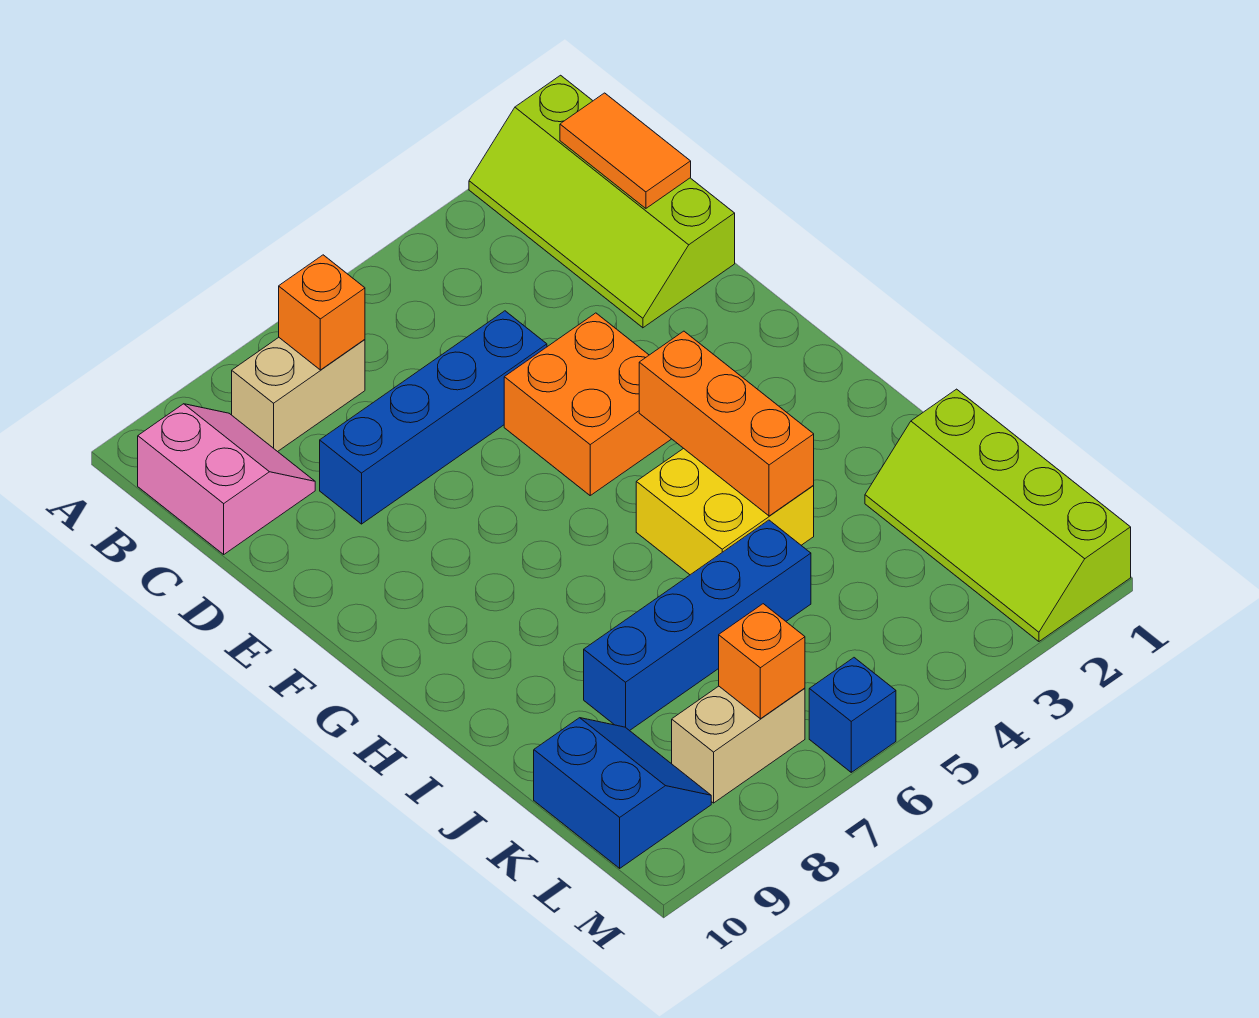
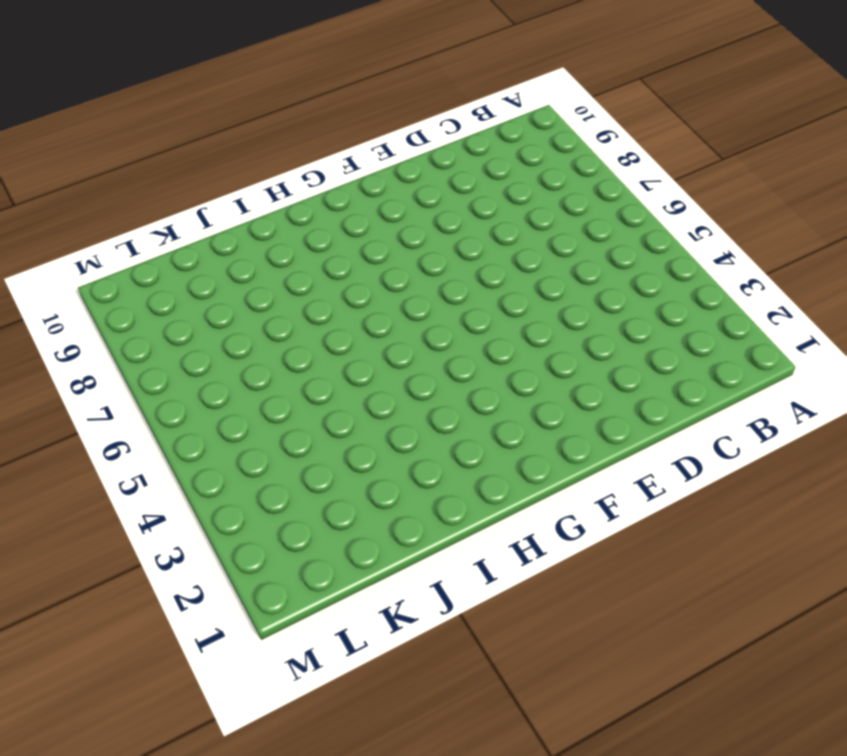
none -> lime 2x4 slope [469,75,735,328]
none -> tan 1x2 brick [232,338,365,452]
none -> pink 2x2 slope [138,404,315,554]

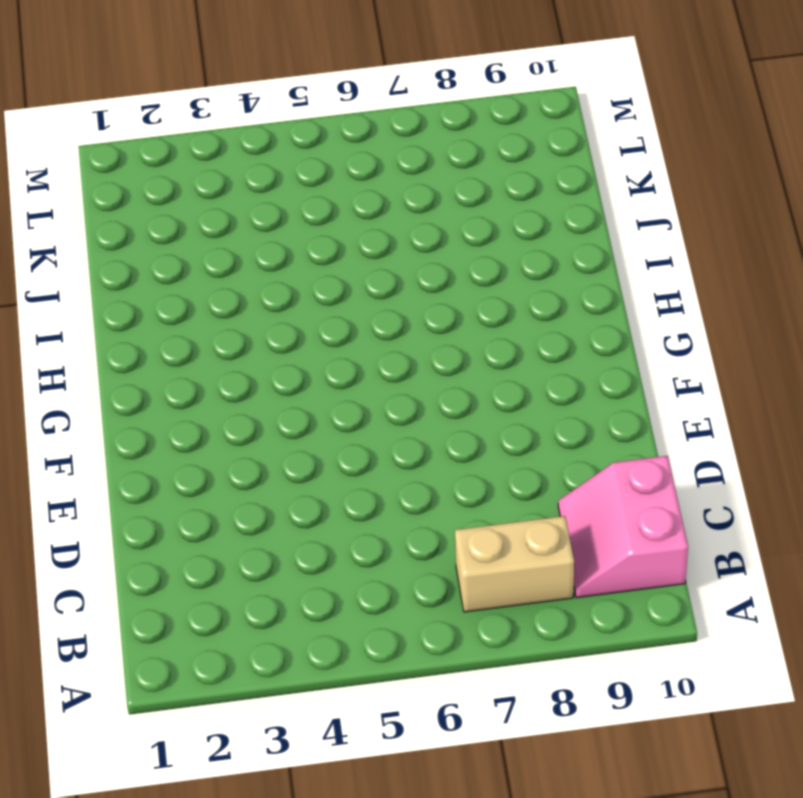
none -> lime 2x4 slope [469,75,735,328]
none -> blue 1x4 brick [320,311,547,524]
none -> orange 2x2 brick [504,313,671,495]

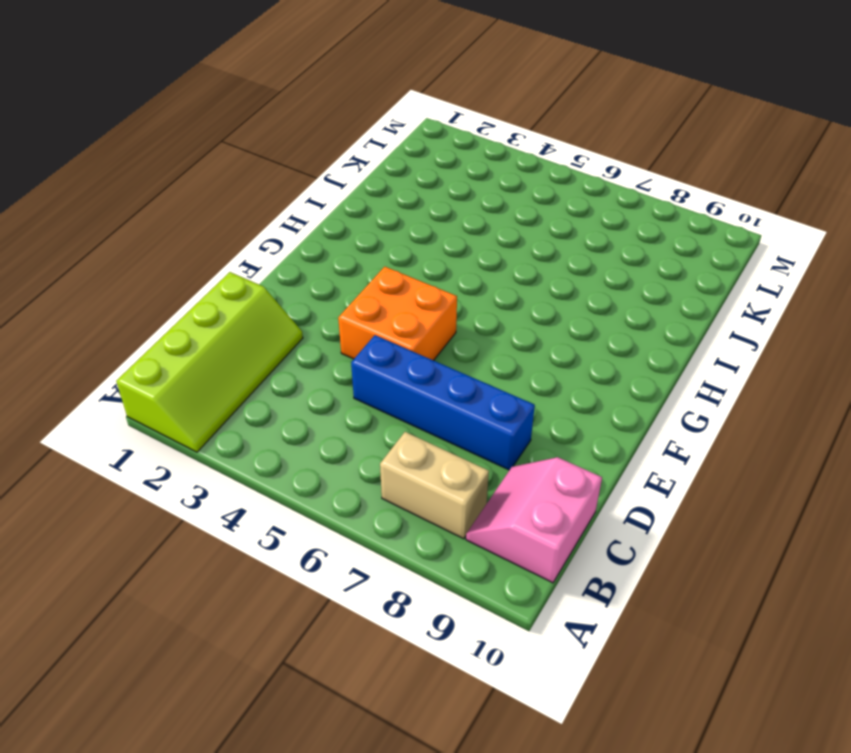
none -> yellow 2x2 brick [636,448,814,575]
none -> lime 2x4 slope [865,389,1131,641]
none -> blue 1x4 brick [584,520,811,731]

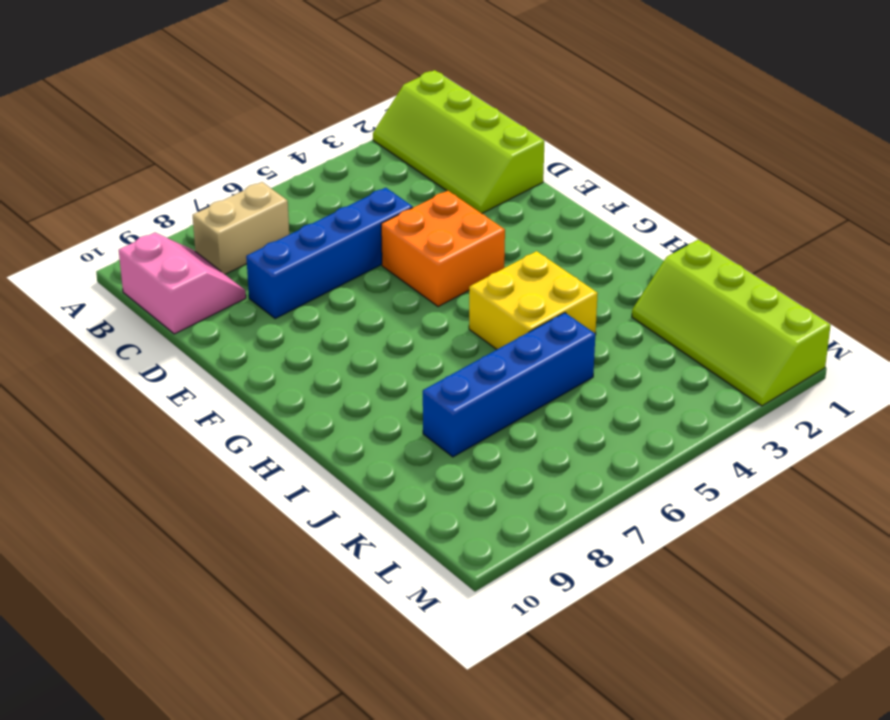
none -> blue 2x2 slope [534,718,711,868]
none -> tan 1x2 brick [672,686,805,803]
none -> blue 1x1 brick [809,658,896,772]

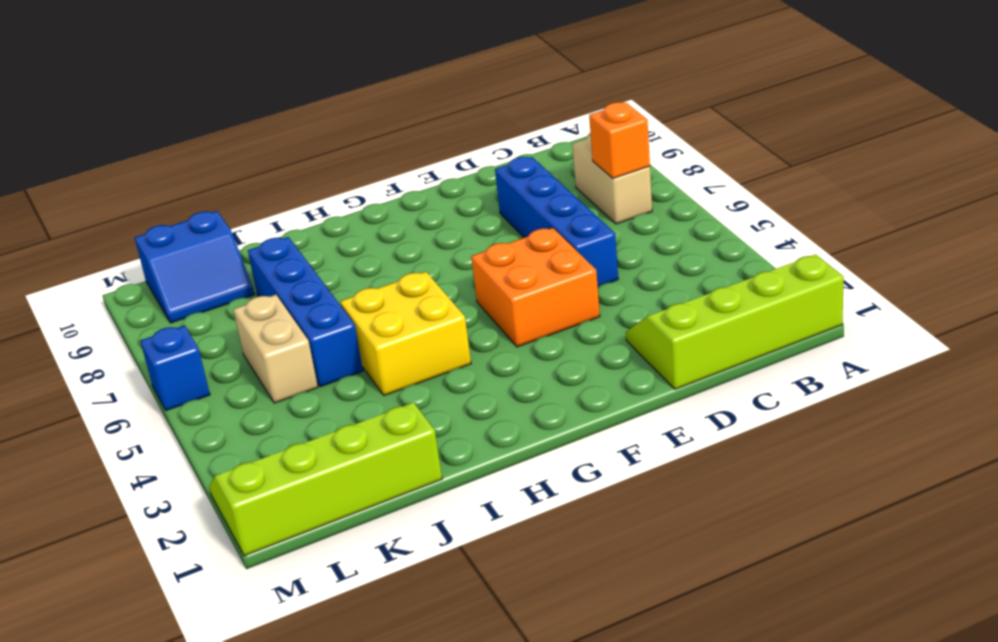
tan 1x2 brick [233,295,318,403] -> tan 1x2 brick moved to [672,686,805,803]
none -> pink 2x2 slope [138,404,315,554]
none -> orange 1x2 tile [560,93,691,208]
none -> orange 1x3 brick [639,331,814,516]

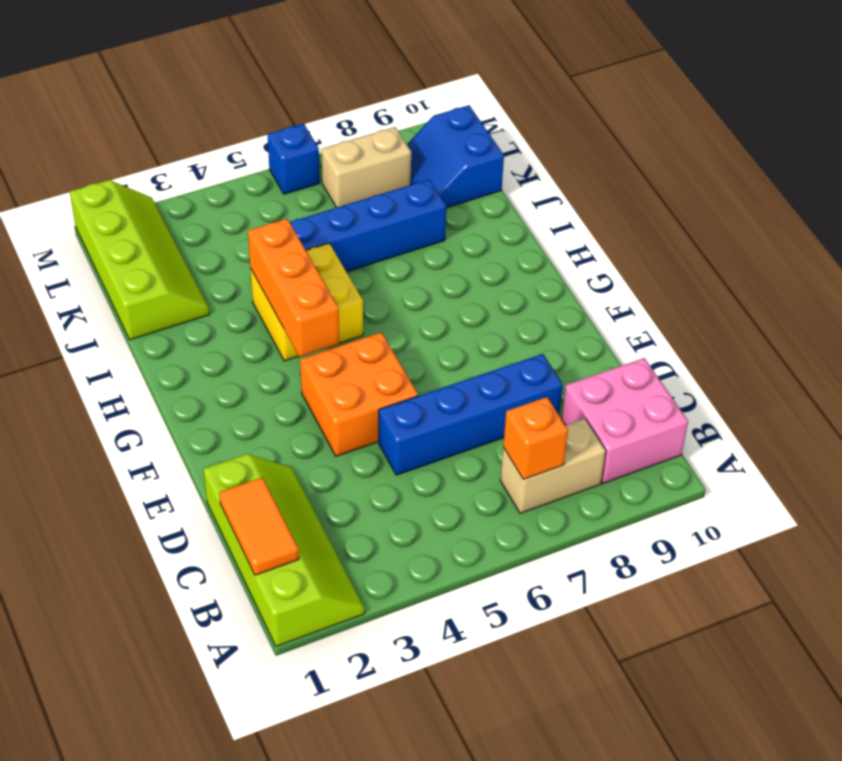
pink 2x2 brick [562,358,688,483] -> pink 2x2 slope [138,404,315,554]
none -> orange 1x1 brick [719,604,805,719]

